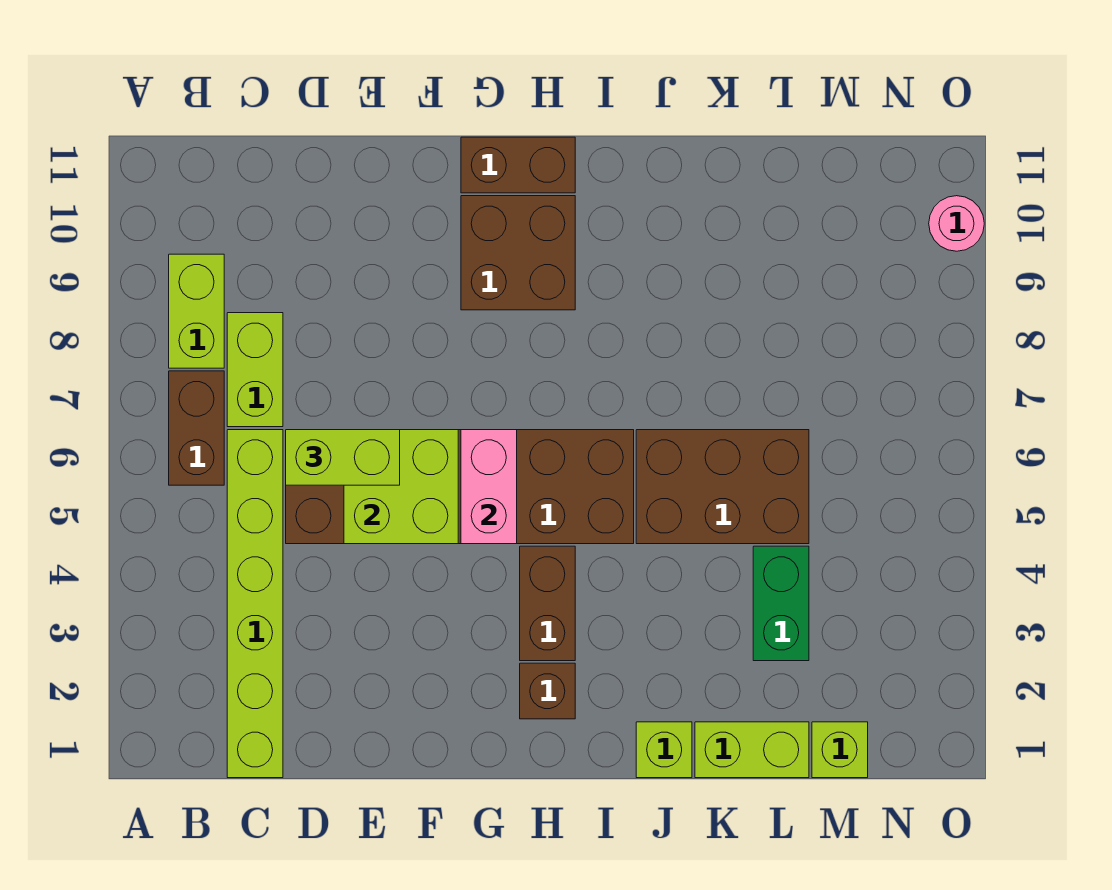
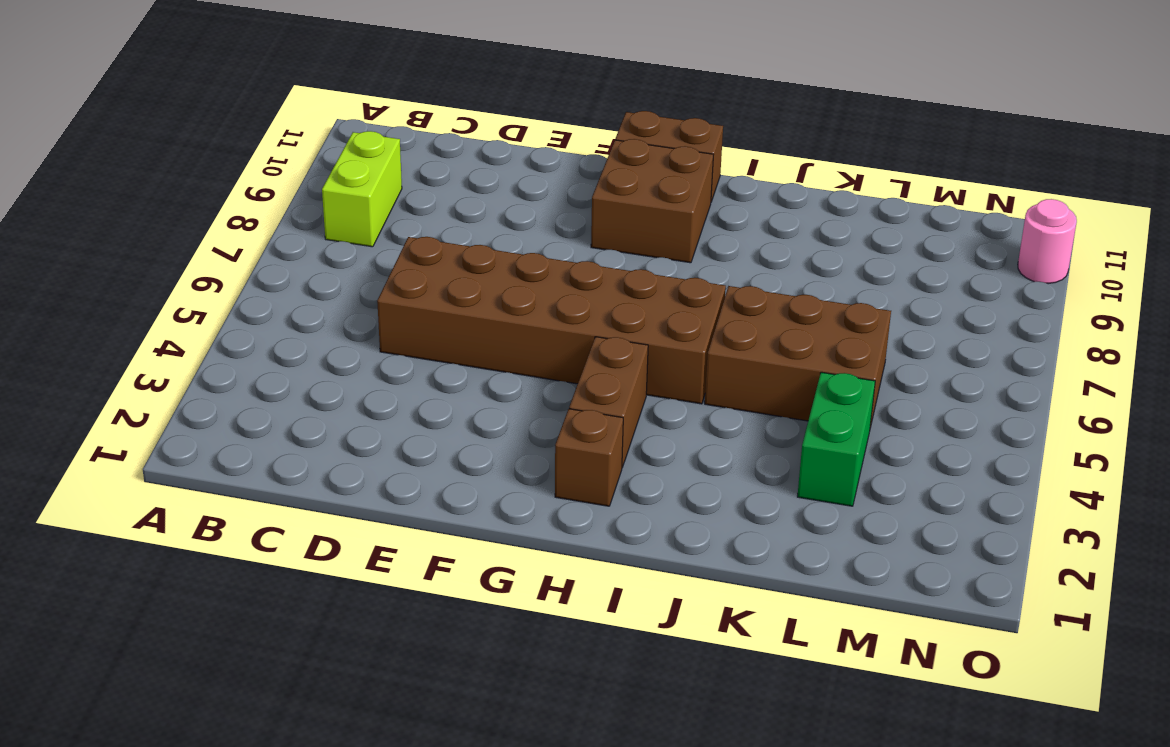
none -> brown 1x2 brick [169,371,224,485]
none -> lime 1x6 brick [227,430,283,778]
none -> lime 1x2 brick [227,313,283,427]

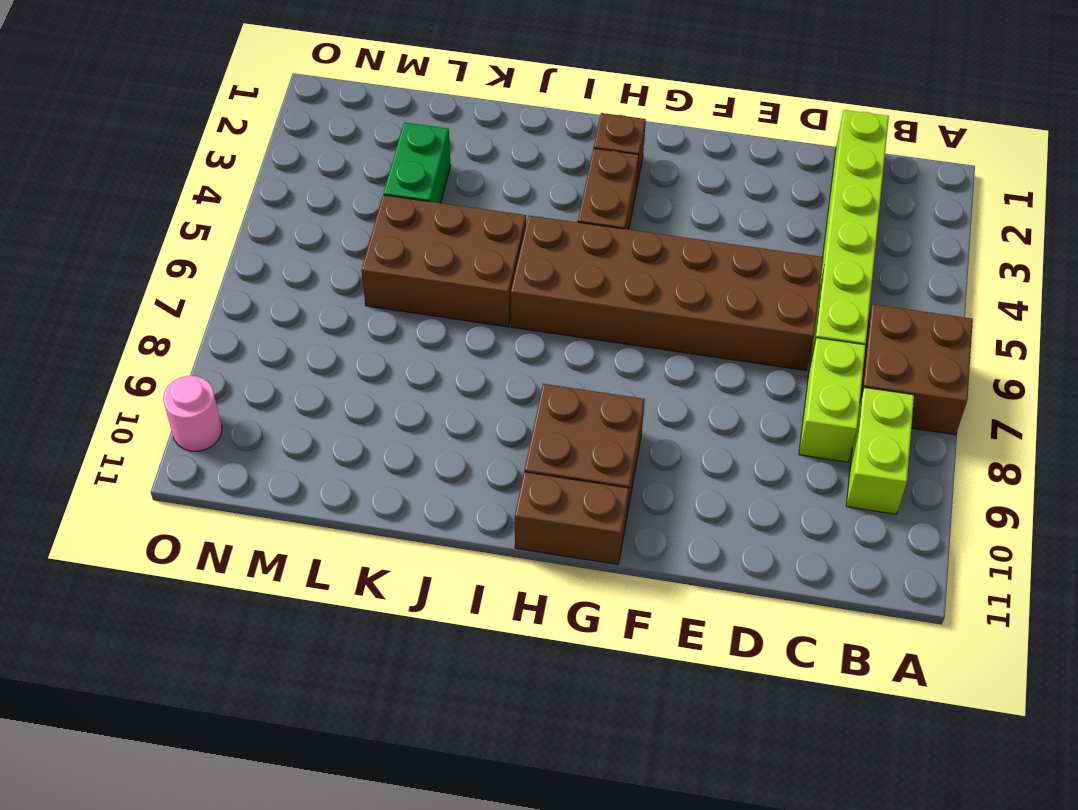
brown 2x2 brick [860,304,973,435] -> brown 1x2 brick [169,371,224,485]
none -> lime 1x1 brick [636,722,692,778]
none -> lime 1x2 brick [695,722,809,778]
none -> lime 1x1 brick [812,722,868,778]

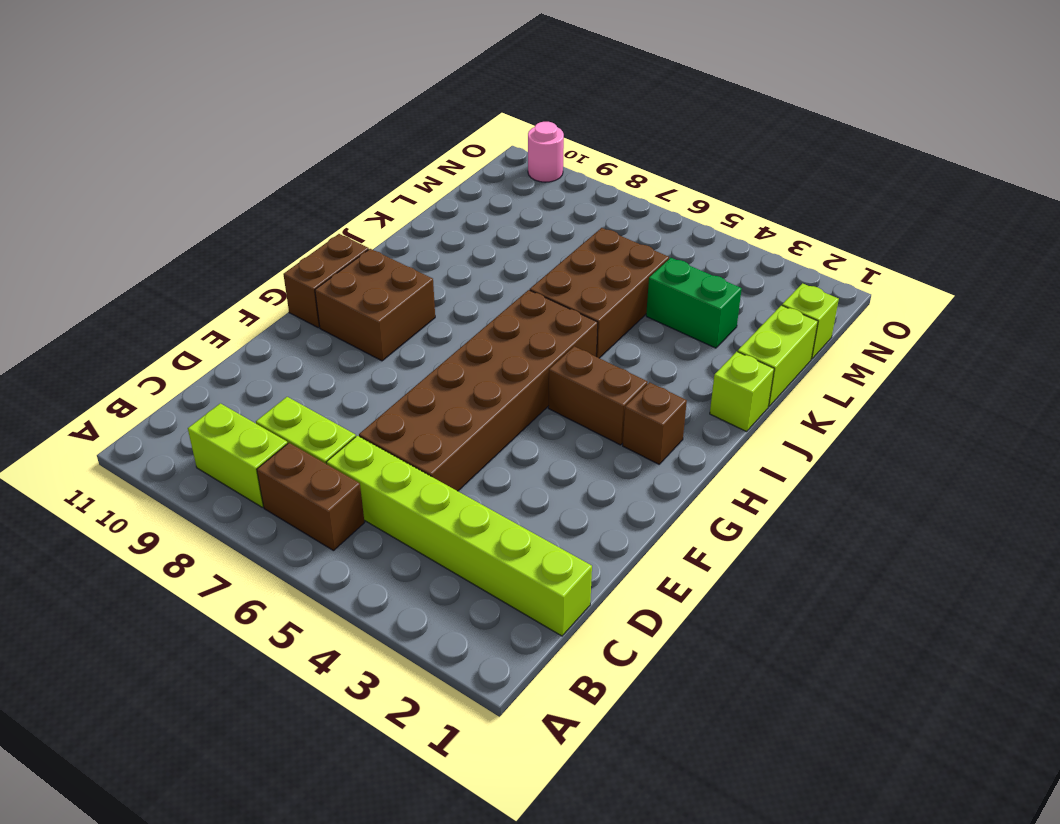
none -> lime 2x2 brick [344,430,458,544]
none -> pink 1x2 brick [461,430,517,544]
none -> lime 1x2 brick [286,430,400,485]

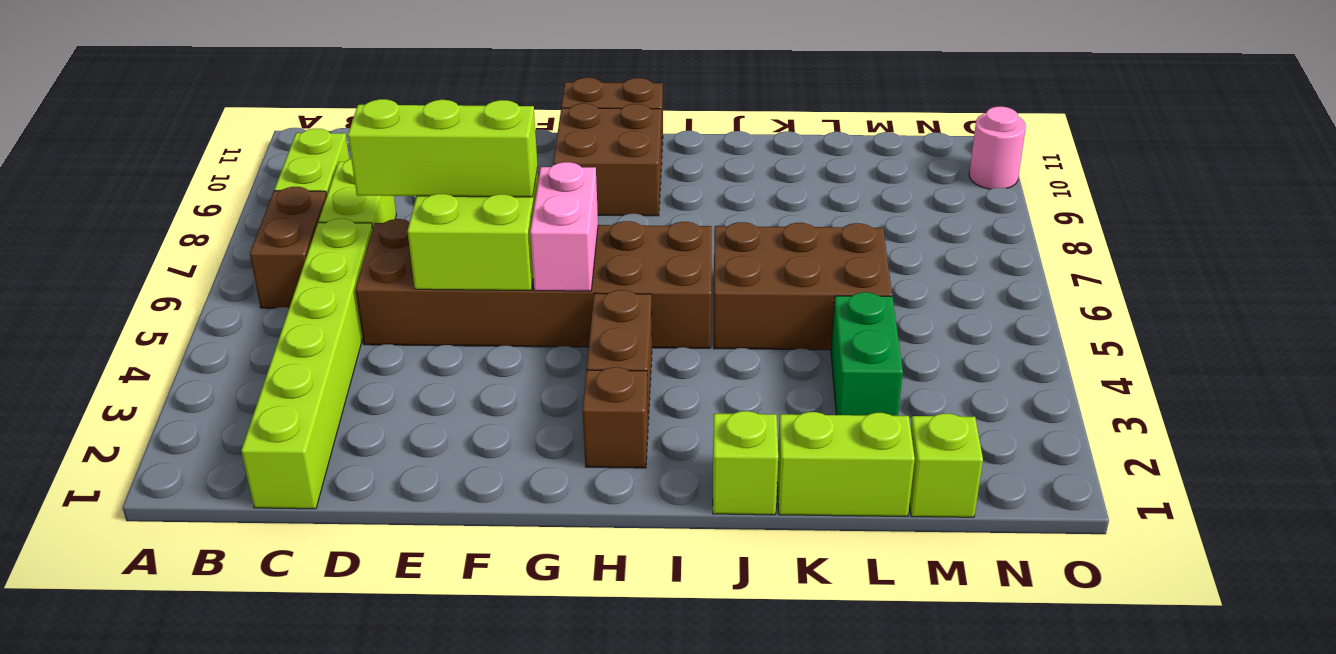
lime 1x3 brick [348,99,538,197] -> lime 1x2 brick [286,430,400,485]

